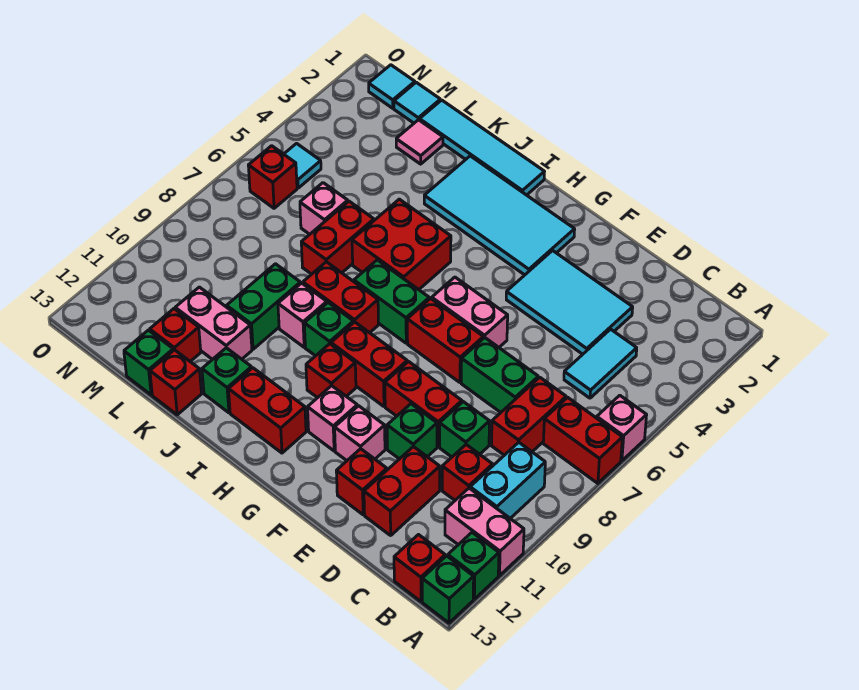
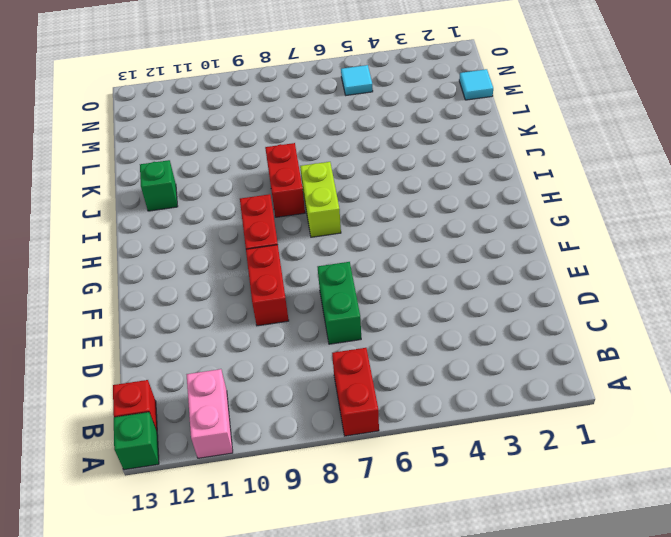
lime 1x2 brick [300,162,341,237] -> green 1x2 brick [354,260,429,343]
none -> pink 1x1 brick [597,395,647,461]
none -> green 1x1 brick [448,533,499,599]
none -> cyan 1x2 brick [470,442,545,518]
none -> cyan 1x2 tile [564,329,637,398]

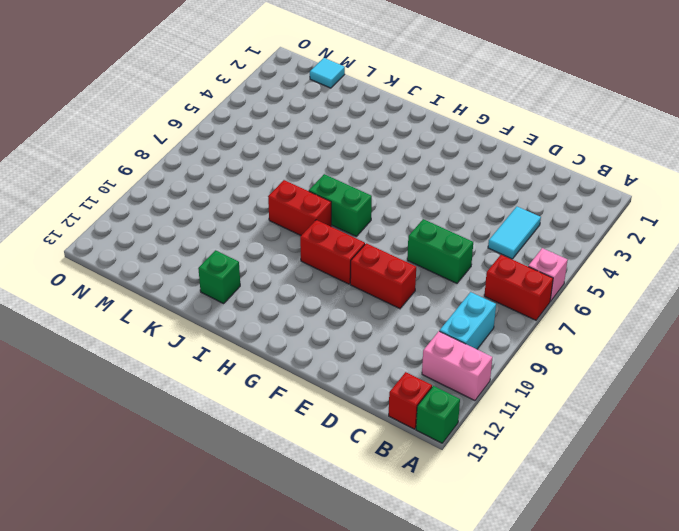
none -> green 1x1 brick [448,533,499,599]
none -> red 1x2 brick [491,377,566,455]
none -> red 1x1 brick [442,445,493,500]
none -> cyan 2x3 tile [506,251,633,354]

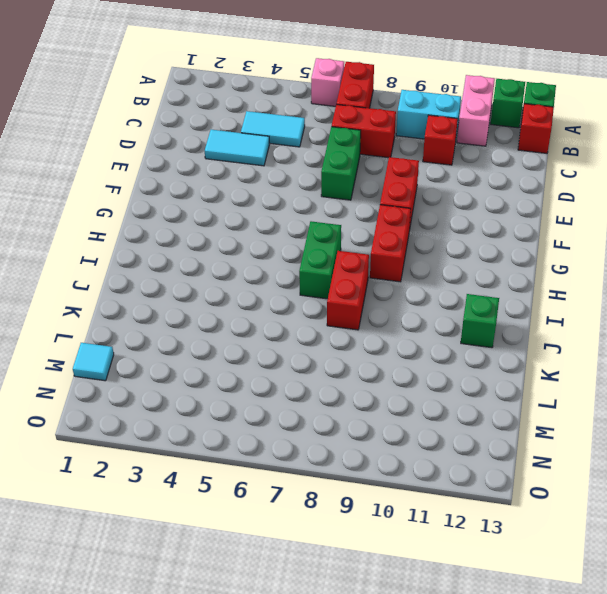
cyan 1x2 tile [205,130,270,166] -> cyan 2x3 tile [506,251,633,354]
none -> green 1x1 brick [440,402,490,457]
none -> red 1x2 brick [364,447,440,535]
none -> green 1x1 brick [387,404,437,459]
none -> red 1x1 brick [336,449,387,515]

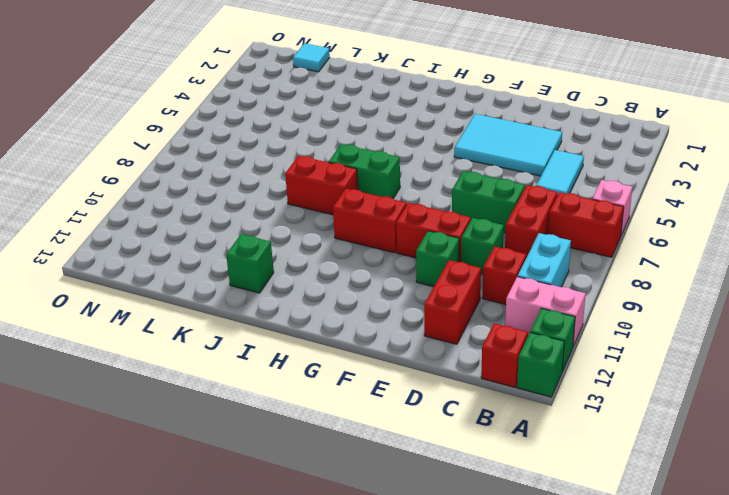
none -> red 1x1 brick [336,449,387,515]
none -> pink 1x2 brick [432,277,508,347]
none -> red 1x2 brick [407,298,483,382]
none -> pink 1x1 brick [335,406,385,461]

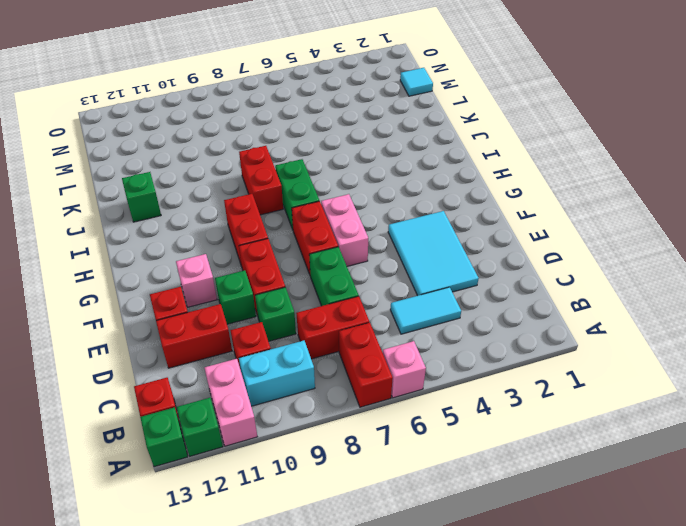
none -> cyan 2x4 tile [424,156,575,275]
none -> pink 1x1 brick [308,386,357,451]
none -> red 1x1 brick [306,344,356,398]
none -> red 1x2 brick [229,368,306,453]

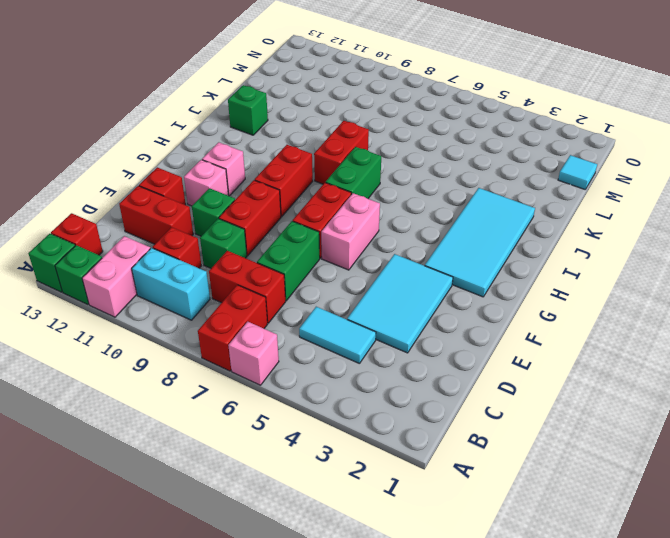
none -> red 1x1 brick [306,344,356,398]
none -> red 1x2 brick [229,368,306,453]
none -> cyan 1x4 tile [420,100,544,195]
none -> red 2x2 brick [352,199,451,290]

